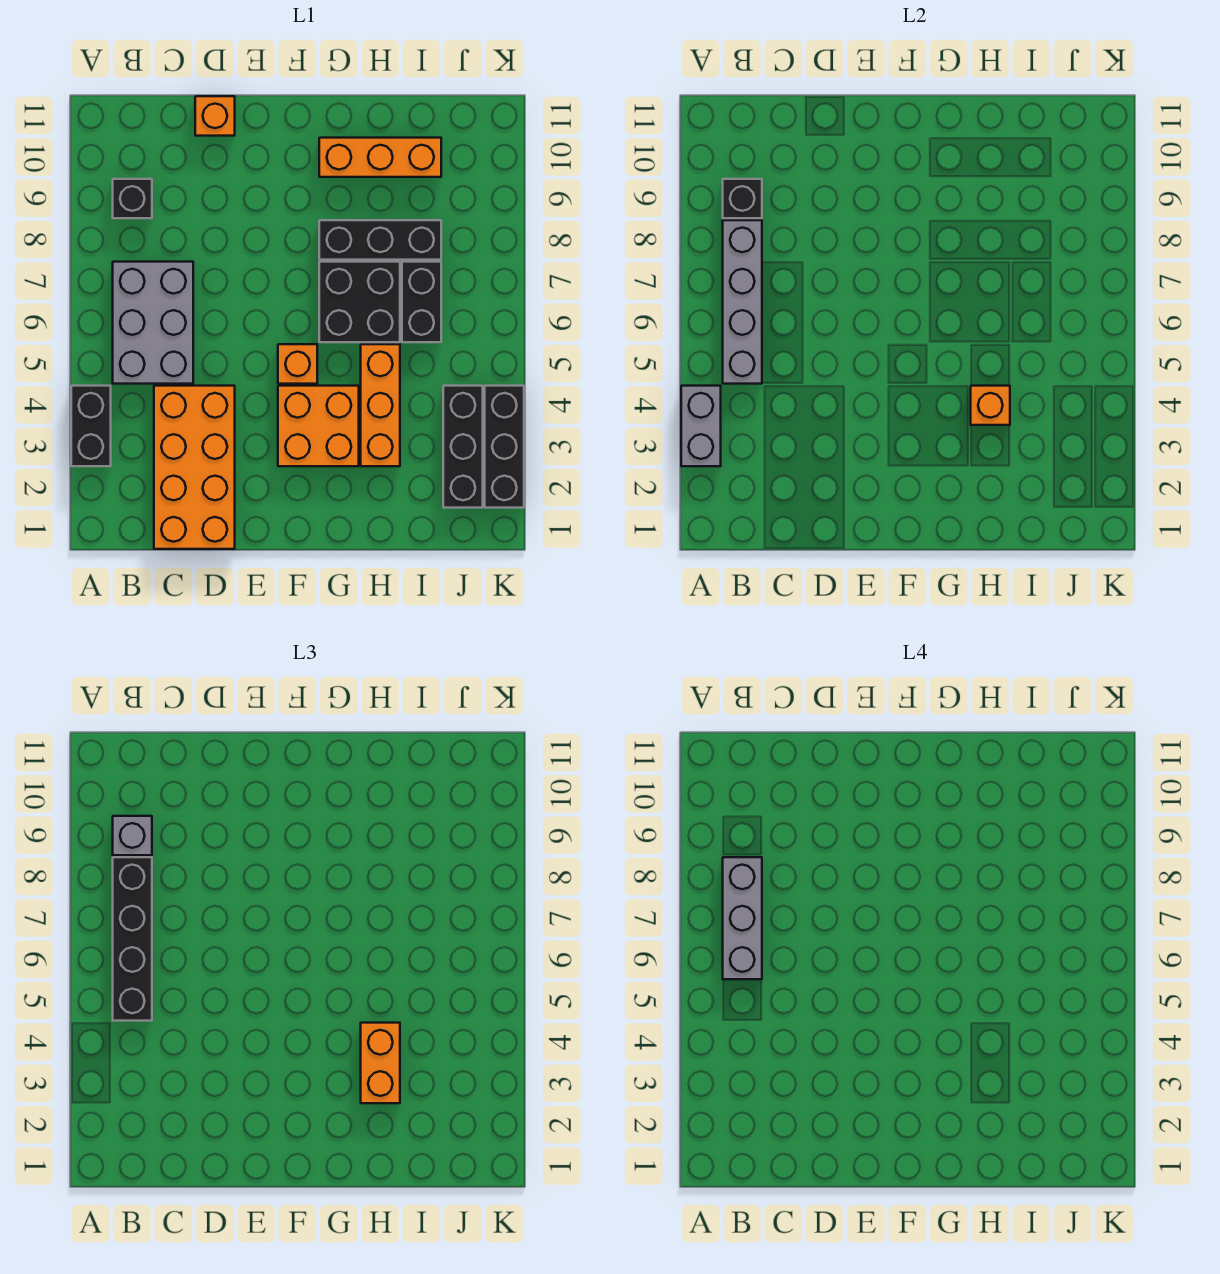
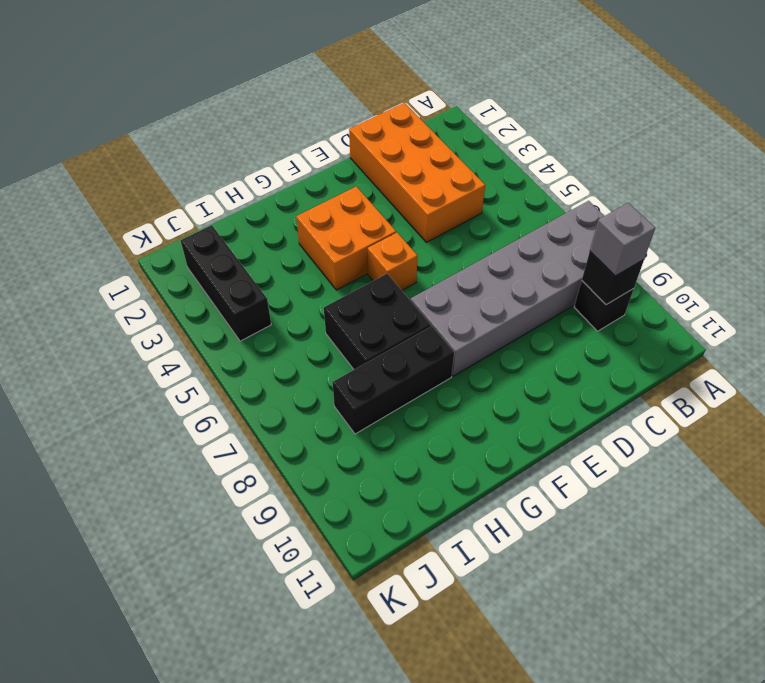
grey 2x6 brick [411,201,604,376] -> grey 2x3 brick [113,262,193,384]
none -> black 1x2 brick [71,386,111,466]
none -> orange 1x1 brick [195,96,235,136]
none -> orange 1x3 brick [319,138,441,177]

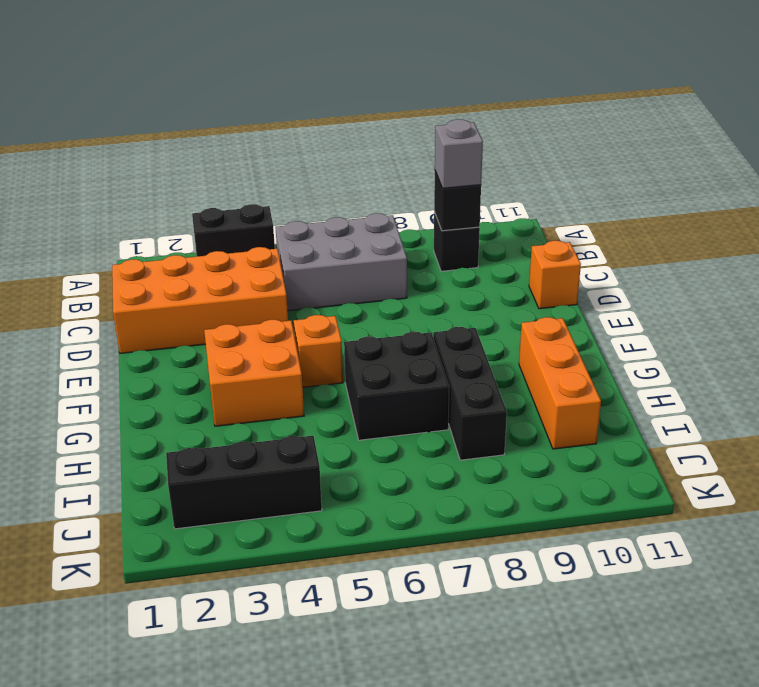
none -> orange 1x3 brick [361,344,400,466]
none -> black 1x2 brick [402,262,441,342]
none -> black 1x3 brick [485,386,524,508]

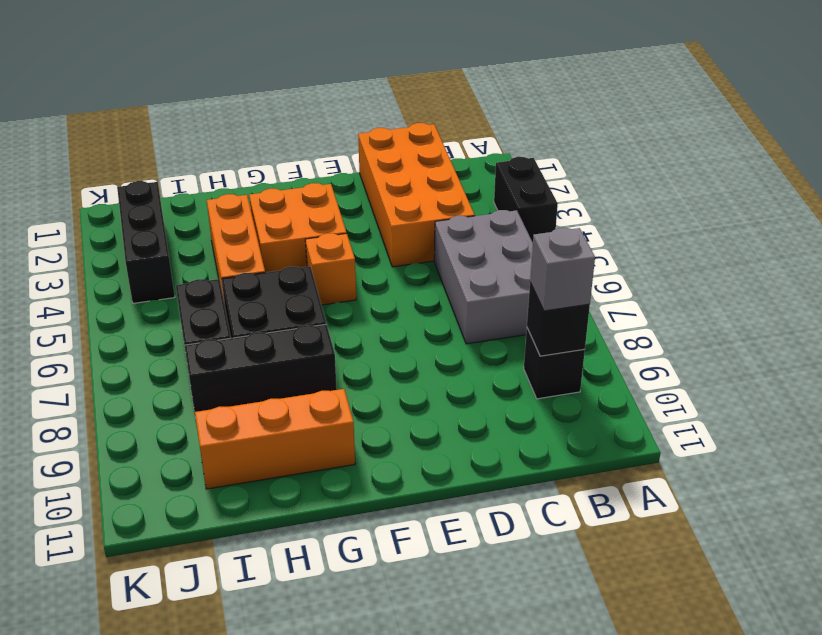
none -> orange 1x1 brick [195,96,235,136]
none -> black 1x3 brick [485,386,524,508]
none -> grey 1x2 brick [681,386,721,466]

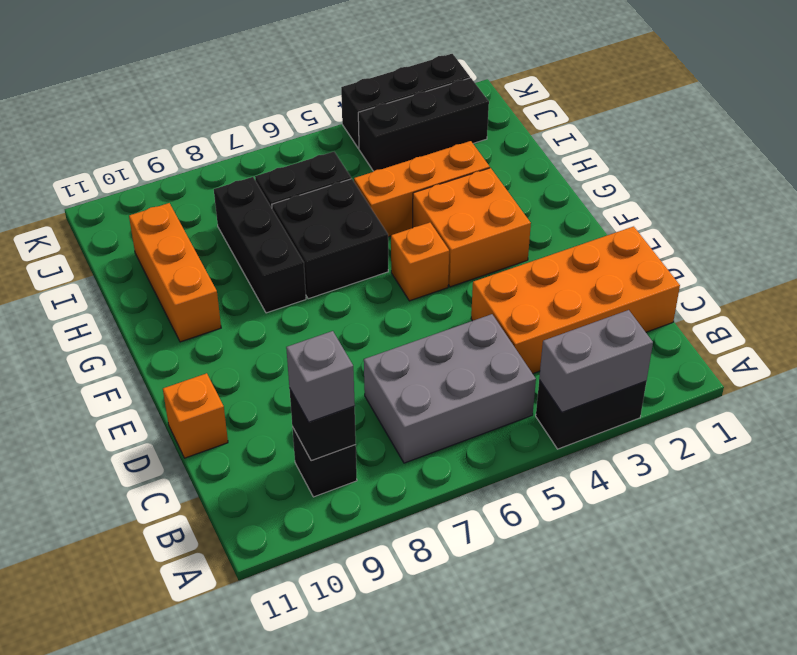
none -> grey 1x4 brick [723,220,762,384]
none -> orange 1x1 brick [971,386,1010,425]
none -> black 1x4 brick [113,857,152,1021]

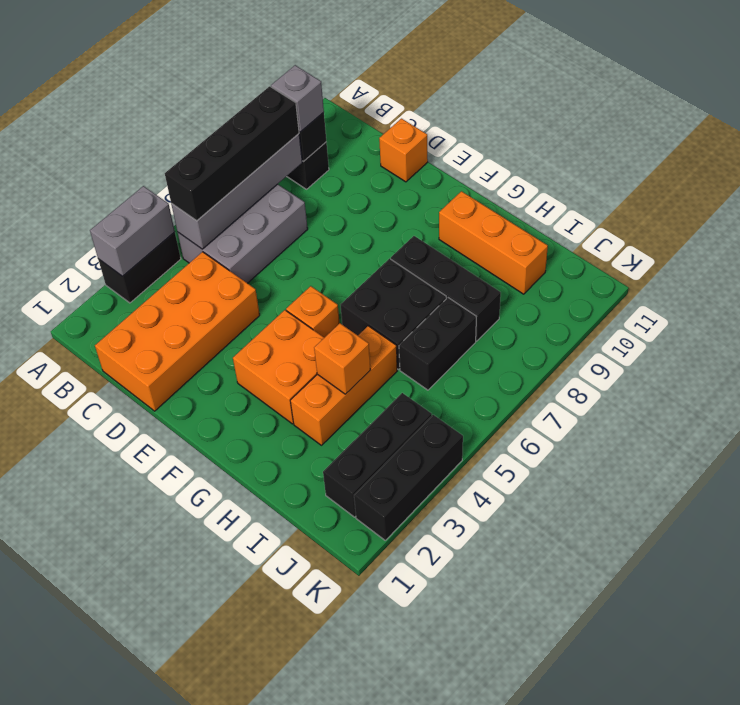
none -> orange 1x2 brick [361,1023,400,1103]
none -> grey 1x3 brick [723,857,762,979]

